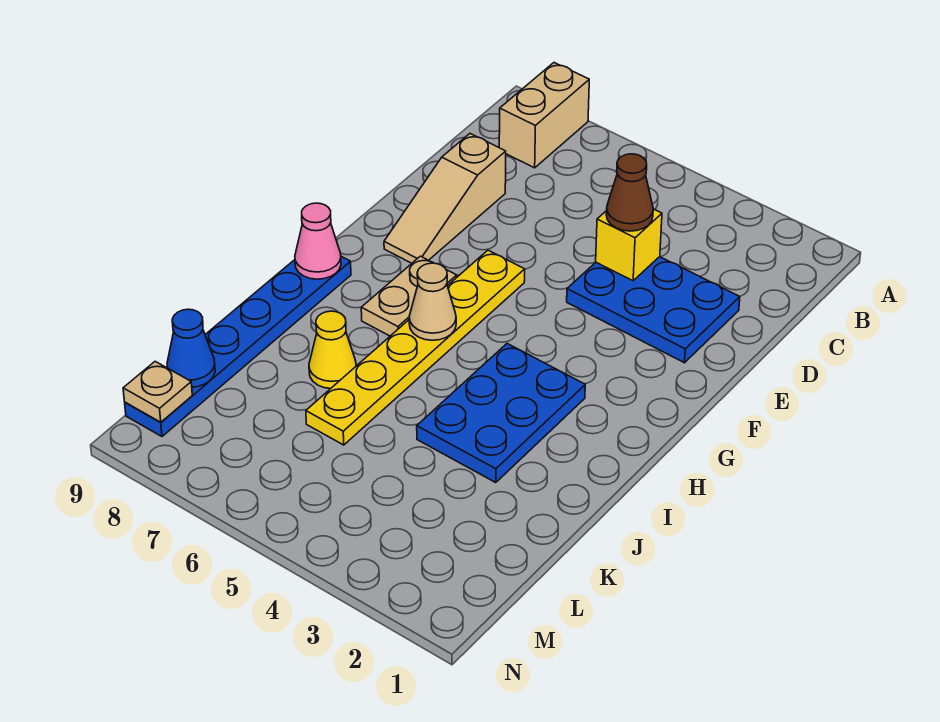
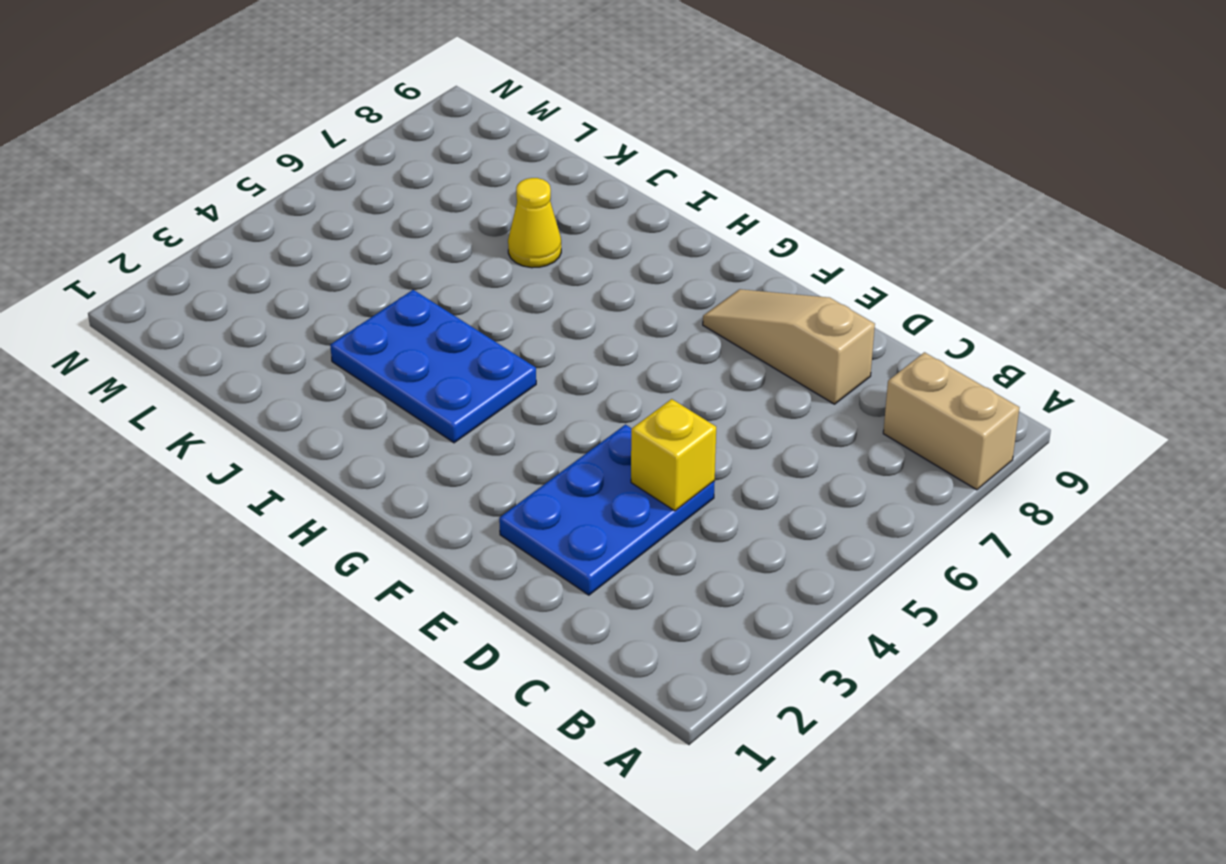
none -> yellow 1x6 plate [306,250,525,445]
none -> tan 1x2 plate [361,256,457,336]
none -> blue 1x6 plate [125,256,351,436]

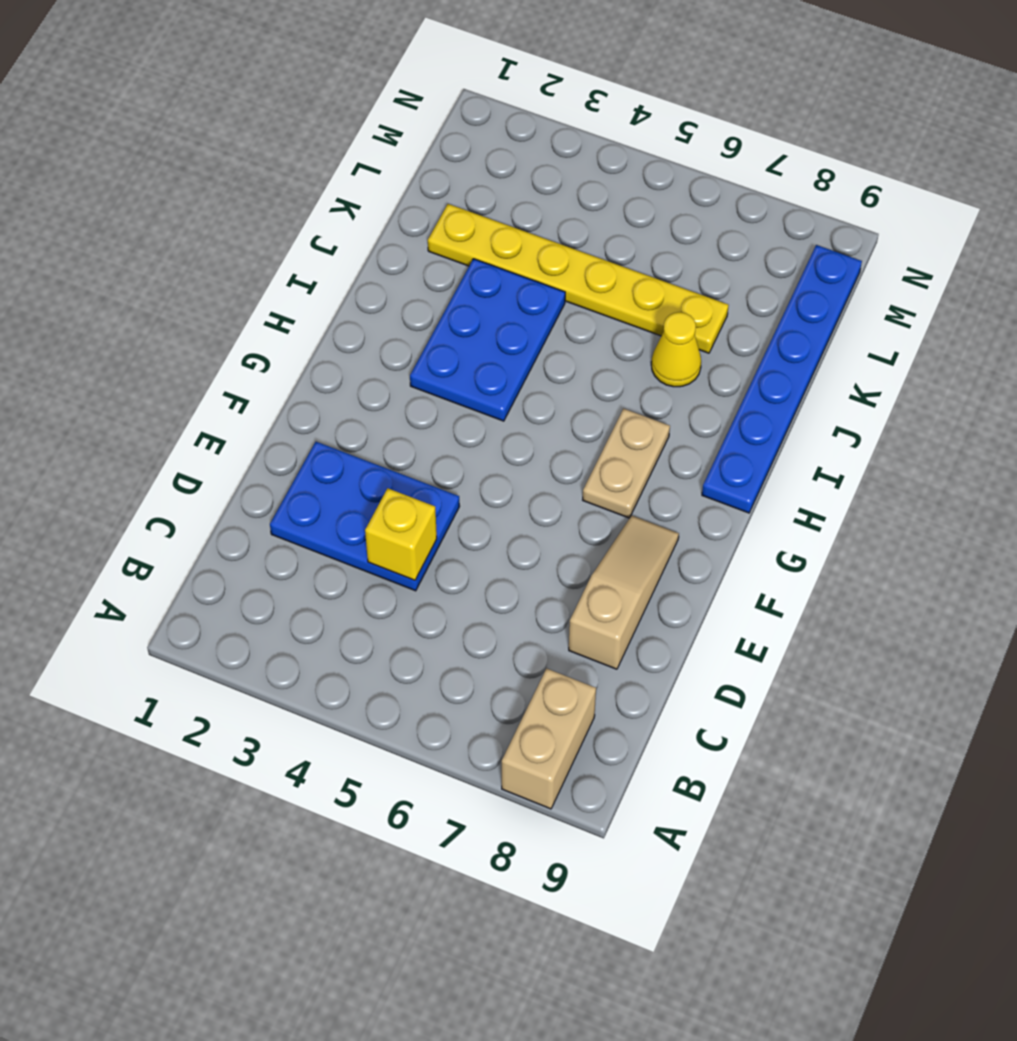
yellow 1x6 plate [428,204,729,353] -> yellow 1x6 plate turned to [306,250,525,445]
none -> tan 1x1 cone [409,263,456,340]
none -> pink 1x1 cone [295,203,341,279]
none -> blue 1x1 cone [167,309,215,387]

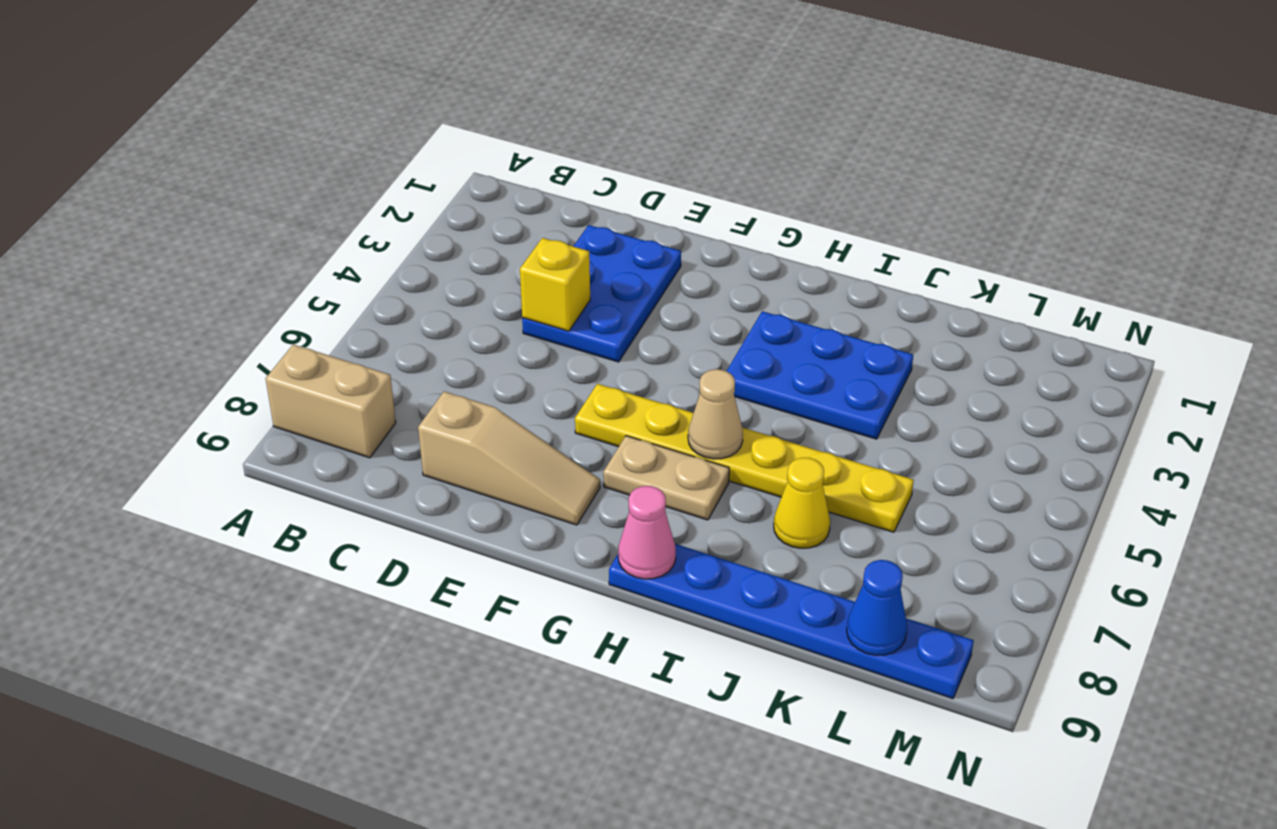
none -> tan 1x1 plate [123,362,192,422]
none -> brown 1x1 cone [606,154,653,231]

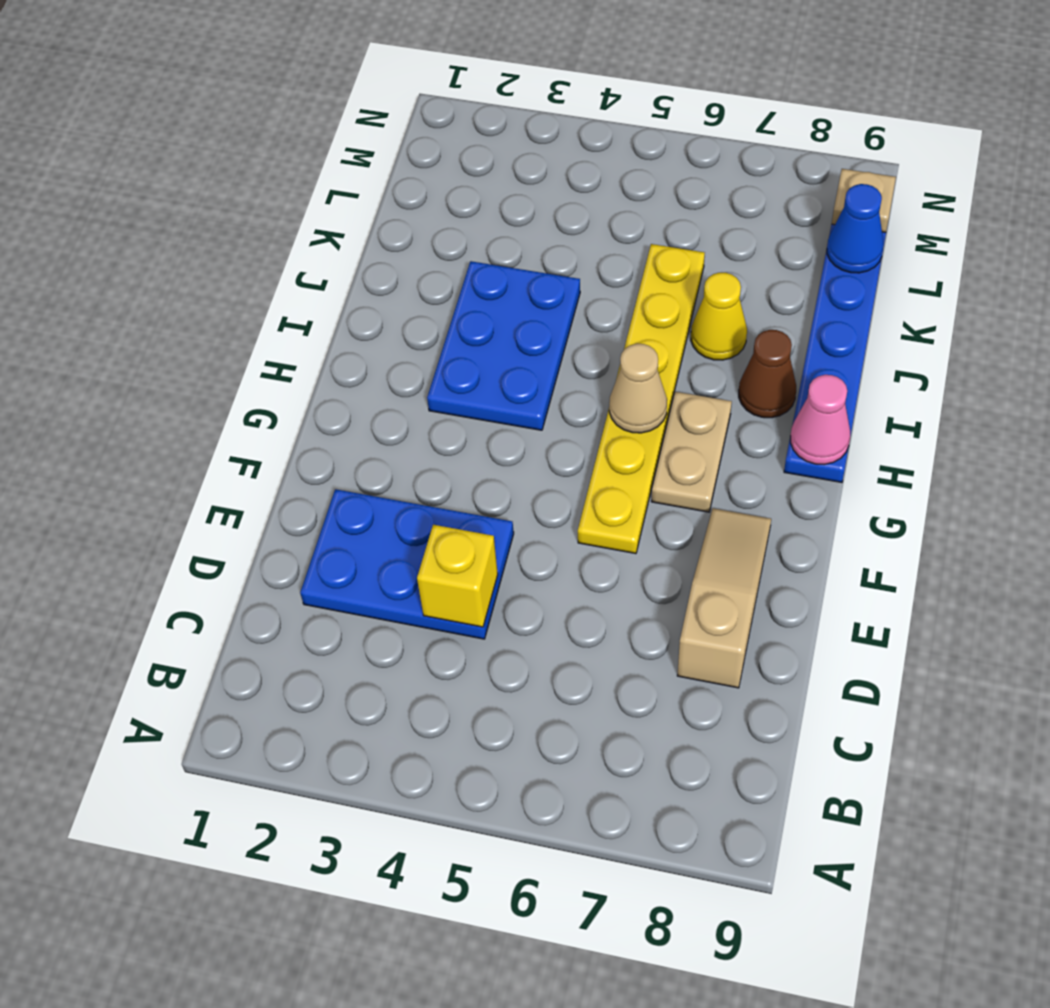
brown 1x1 cone [739,330,796,418] -> brown 1x1 cone moved to [606,154,653,231]
none -> tan 1x2 brick [499,63,589,168]

